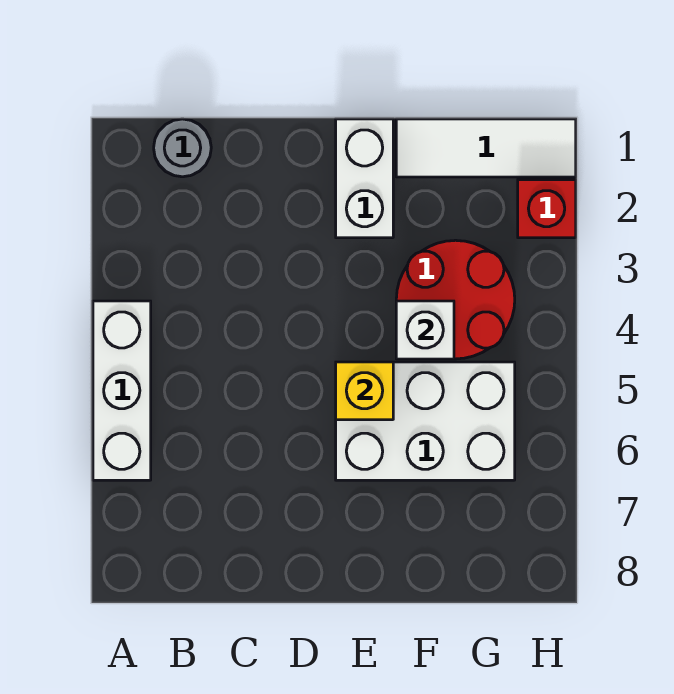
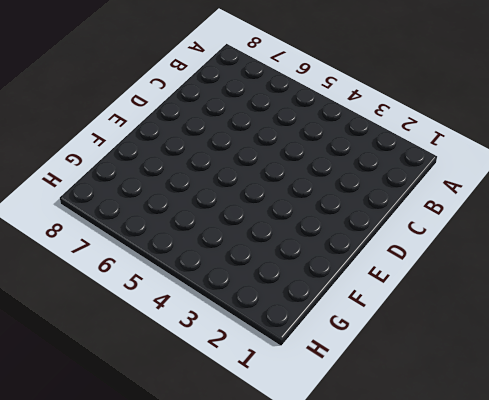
none -> white 1x3 brick [93,301,151,480]
none -> grey 1x1 round brick [154,119,211,177]

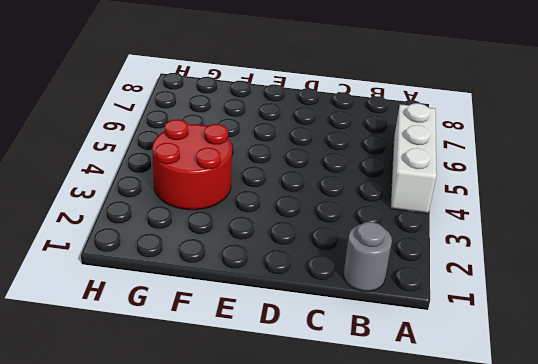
none -> white 1x2 brick [336,119,393,238]
none -> white 2x3 brick [336,362,515,480]

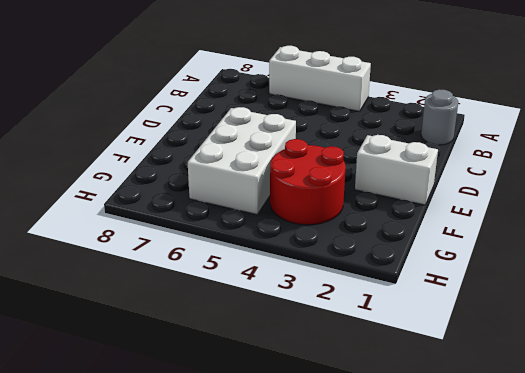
none -> white 1x3 tile [396,119,576,177]
none -> red 1x1 brick [518,180,576,238]

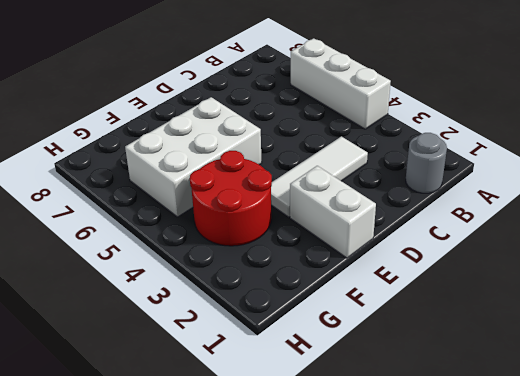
white 1x3 tile [271,136,368,217] -> white 1x3 tile moved to [396,119,576,177]
none -> red 1x1 brick [518,180,576,238]
none -> yellow 1x1 brick [336,362,393,420]

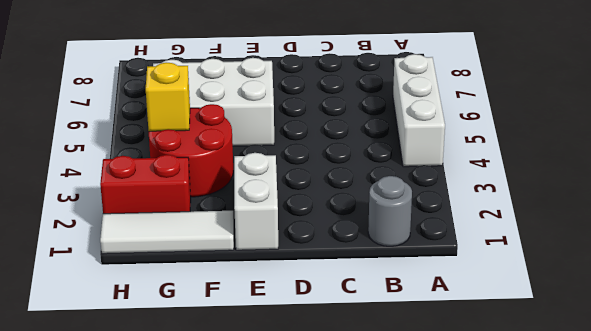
red 1x2 brick [100,155,191,214] -> red 1x1 brick [518,180,576,238]
yellow 1x1 brick [146,63,190,131] -> yellow 1x1 brick moved to [336,362,393,420]
none -> white 1x1 brick [396,301,454,359]

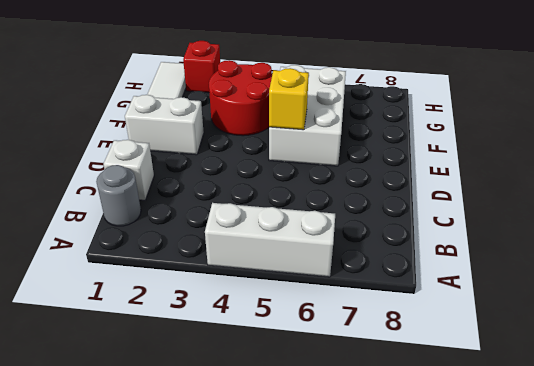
white 1x1 brick [104,140,154,200] -> white 1x1 brick moved to [396,301,454,359]

